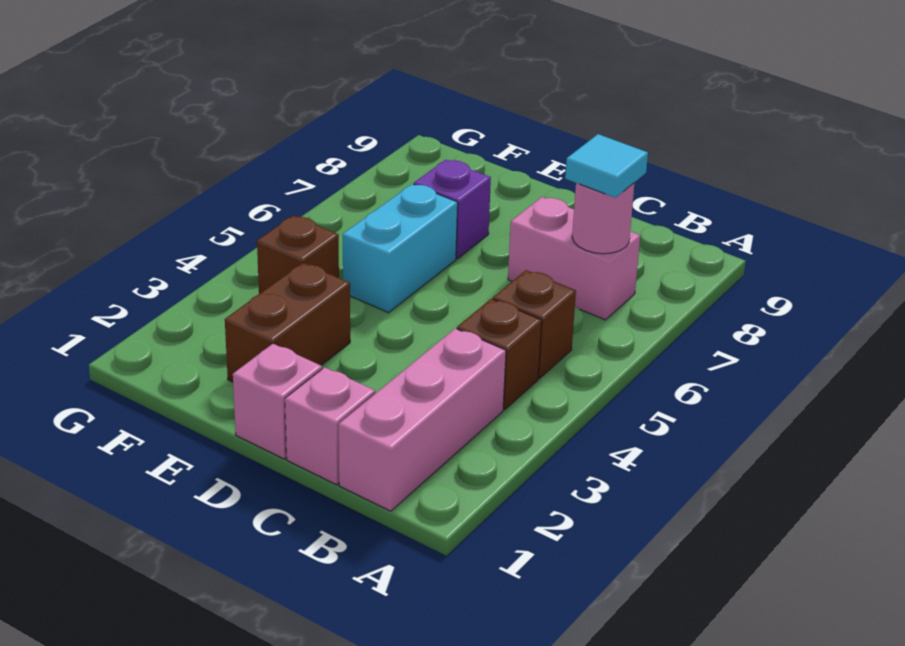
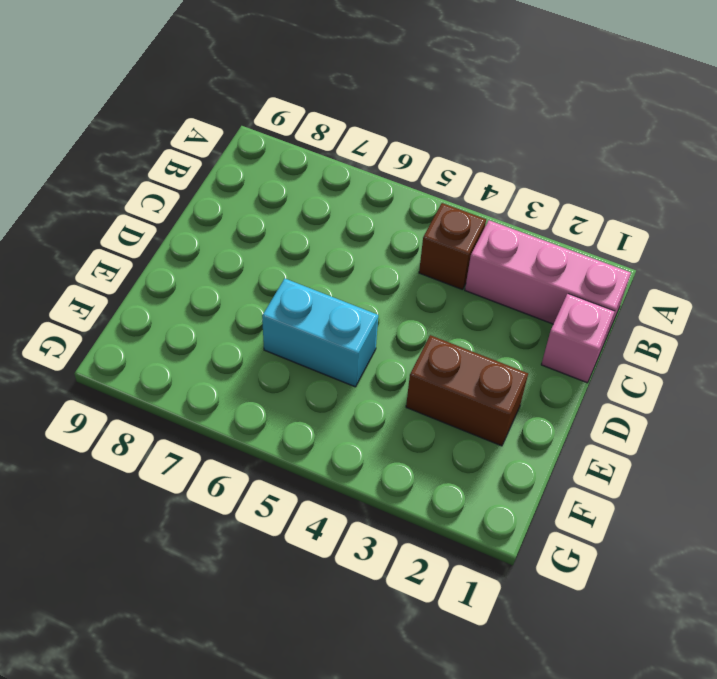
none -> brown 1x1 brick [493,270,576,378]
none -> pink 1x2 brick [508,197,640,320]
none -> pink 1x1 brick [233,344,322,459]

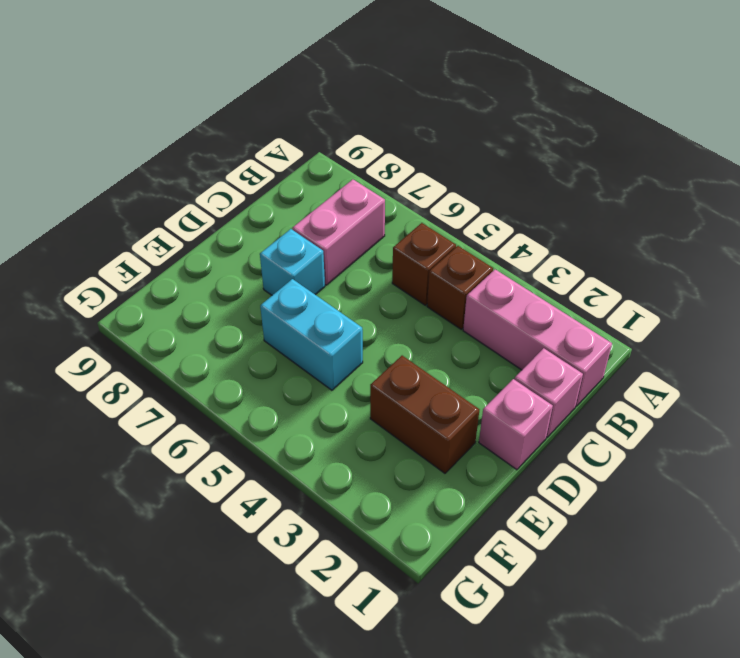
cyan 1x1 brick [260,229,325,295] -> none
none -> purple 1x1 brick [414,160,491,259]
none -> brown 1x1 brick [257,215,339,294]
none -> pink 1x1 round brick [572,183,634,254]

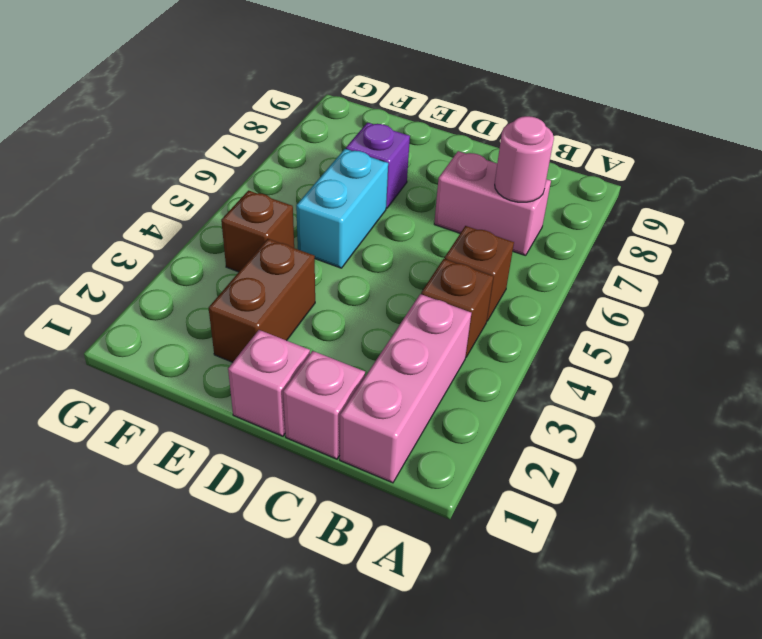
none -> cyan 1x1 tile [565,134,648,198]

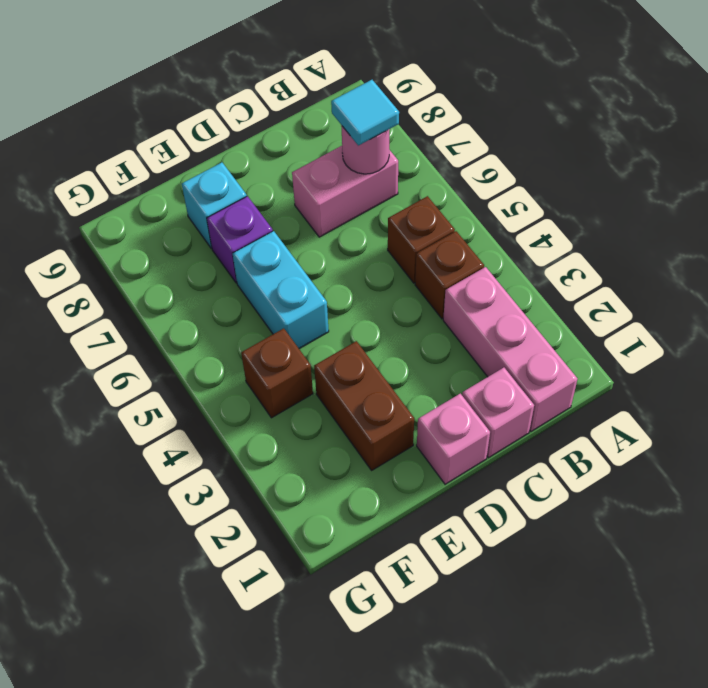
cyan 1x1 brick [182,163,247,248] -> none

